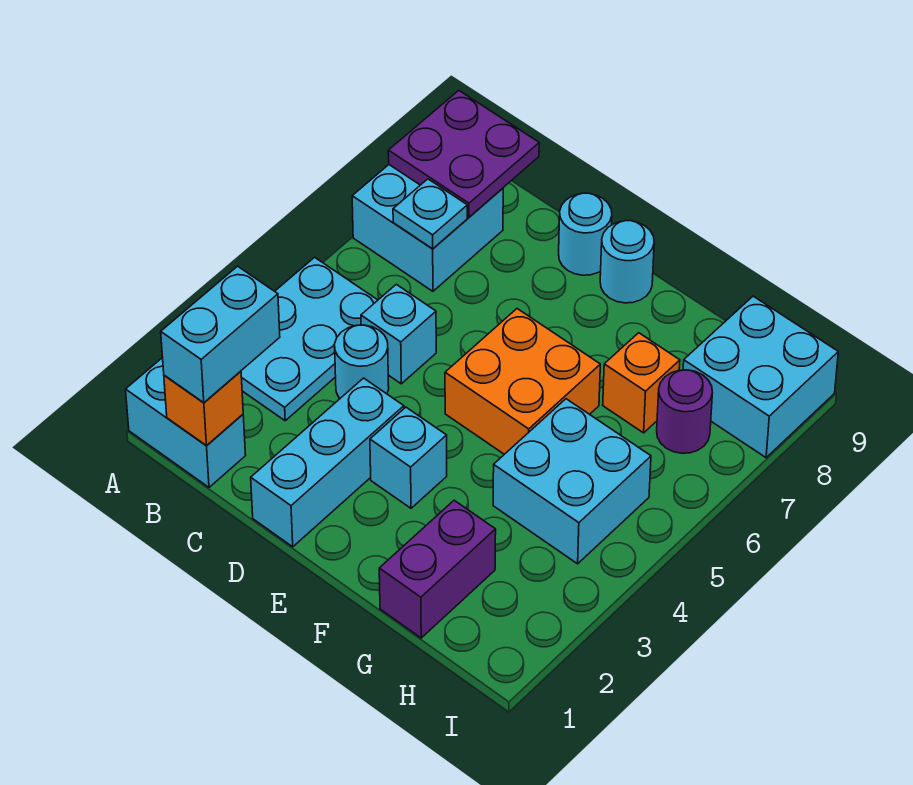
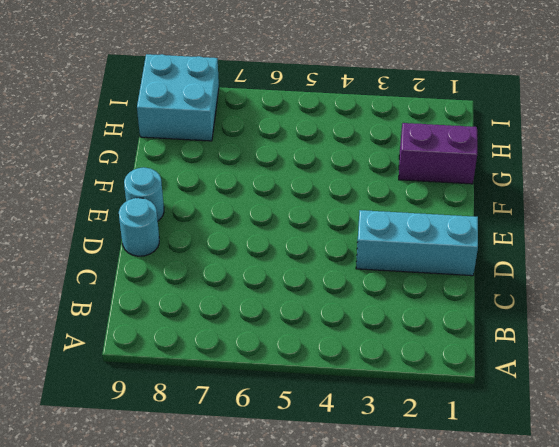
none -> cyan 1x2 brick [126,358,246,487]
none -> cyan 2x3 plate [241,257,378,421]
none -> cyan 2x2 brick [352,165,503,291]

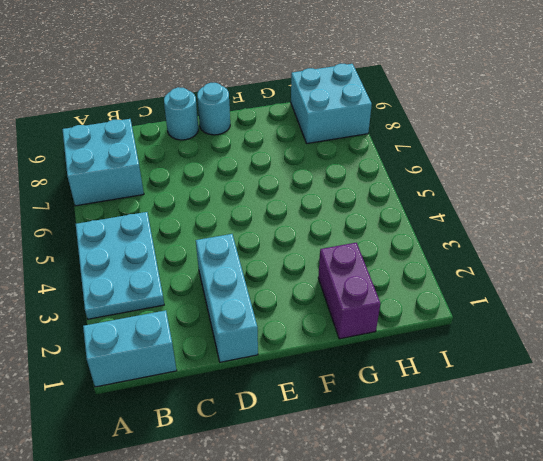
none -> cyan 1x1 round brick [335,325,389,398]
none -> cyan 1x1 brick [361,284,436,384]
none -> cyan 1x1 brick [370,407,447,508]

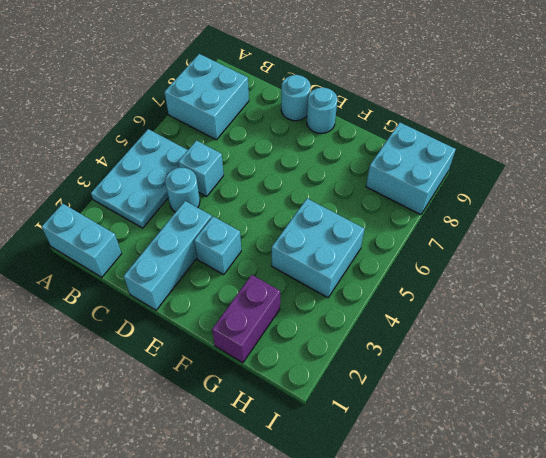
none -> orange 2x2 brick [445,309,600,454]
none -> orange 1x1 brick [603,333,680,433]
none -> purple 1x1 round brick [657,370,713,453]

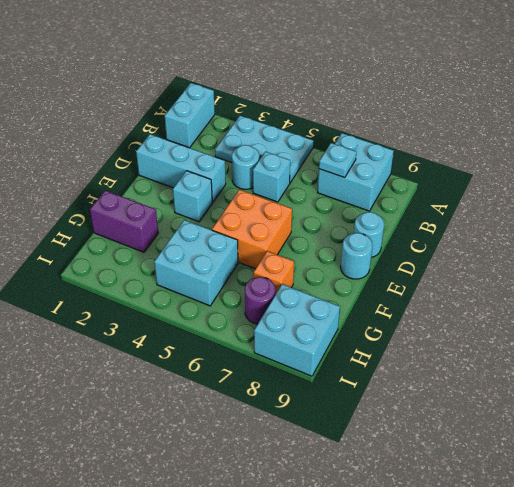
none -> purple 2x2 plate [388,91,539,217]
none -> orange 1x1 brick [164,371,243,445]
none -> cyan 1x2 brick [161,266,280,403]

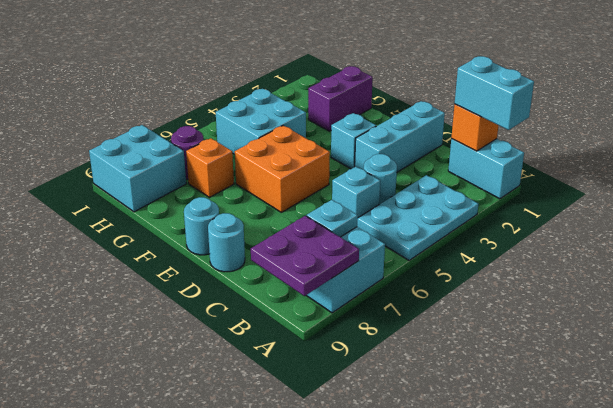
cyan 1x2 brick [455,56,534,130] -> cyan 1x2 brick turned to [161,266,280,403]

